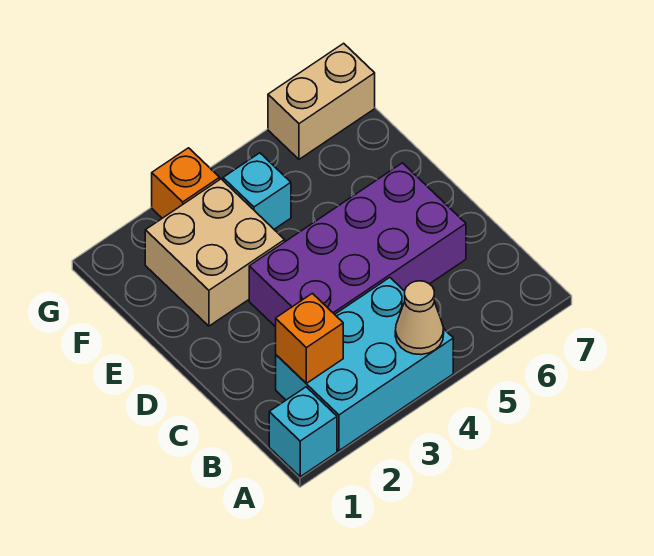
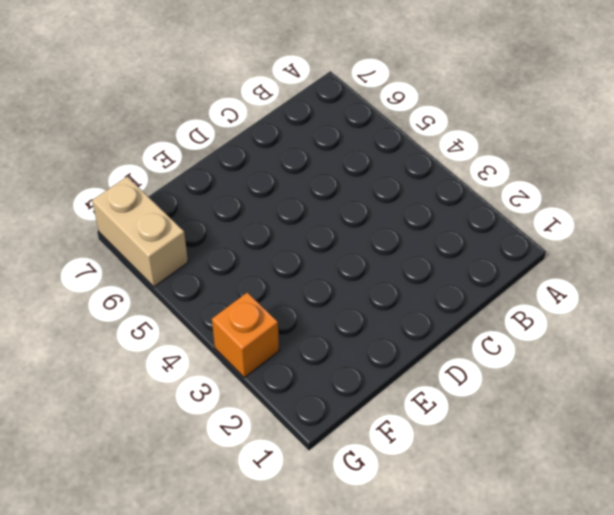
none -> cyan 1x1 brick [269,387,337,477]
none -> cyan 2x3 brick [276,278,453,451]

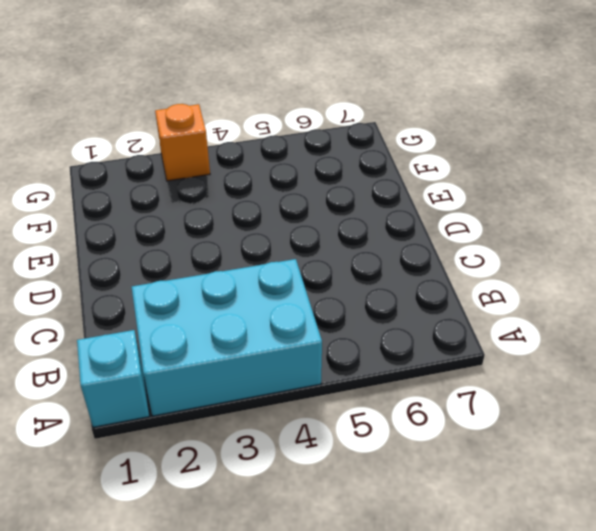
none -> purple 2x4 brick [249,163,466,327]
none -> tan 2x2 brick [145,179,285,326]

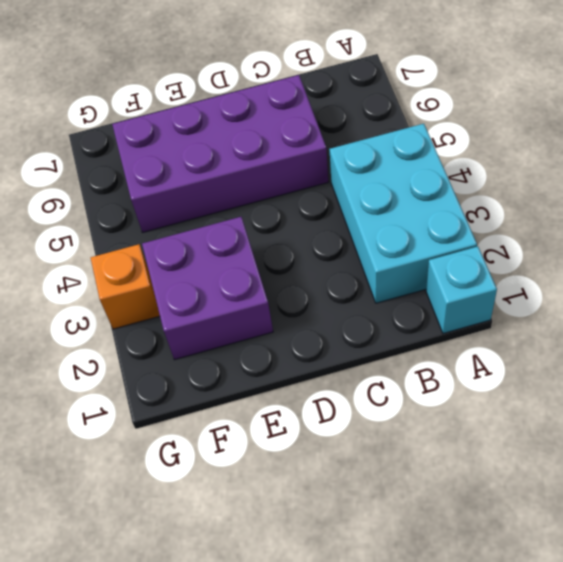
purple 2x4 brick [112,75,328,233] -> purple 2x4 brick turned to [249,163,466,327]
purple 2x2 brick [142,217,273,360] -> tan 2x2 brick [145,179,285,326]
none -> cyan 1x1 brick [223,153,291,229]
none -> tan 1x2 brick [268,43,375,159]

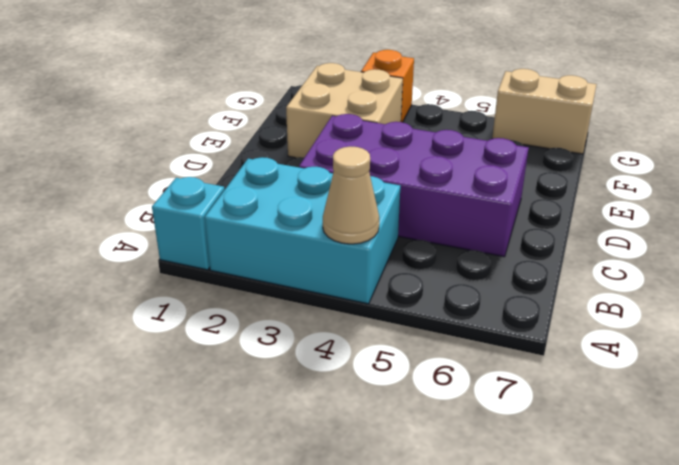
none -> cyan 1x1 brick [223,153,291,229]
none -> orange 1x1 brick [276,293,343,383]

